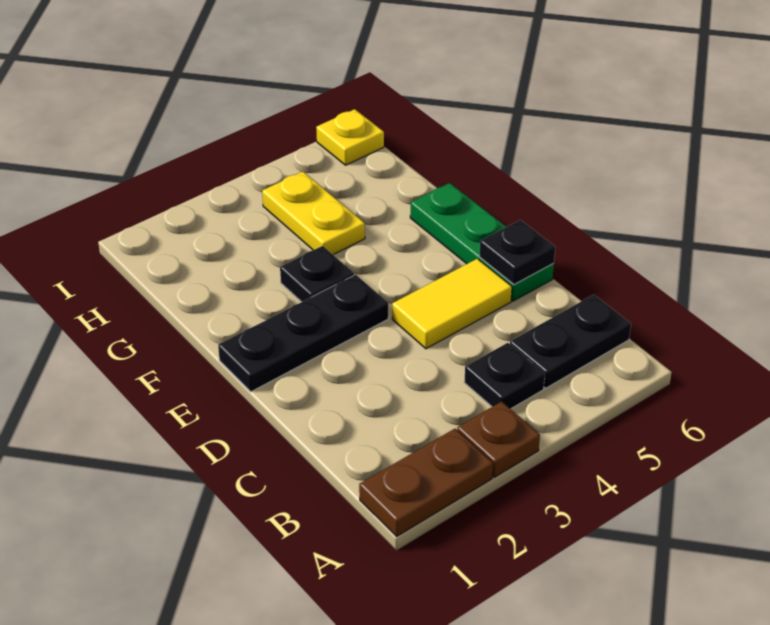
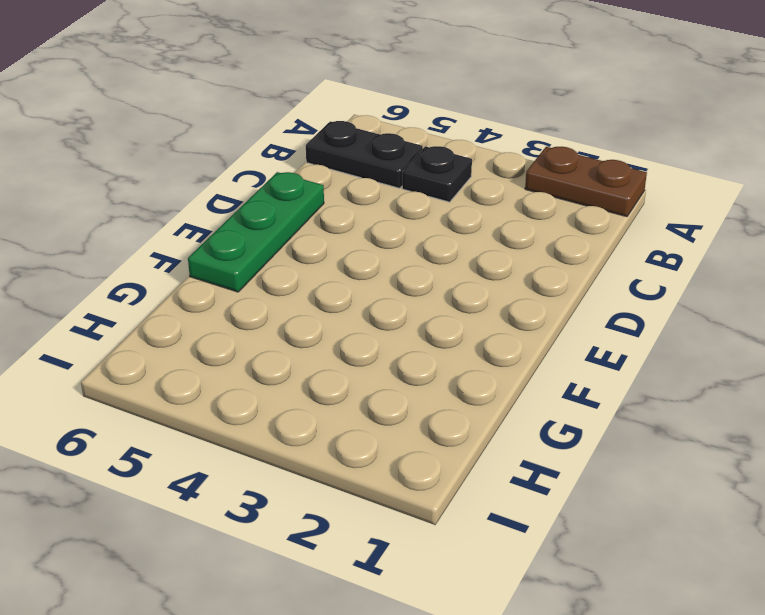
none -> brown 1x1 plate [457,401,540,477]
none -> yellow 1x2 tile [392,259,512,349]

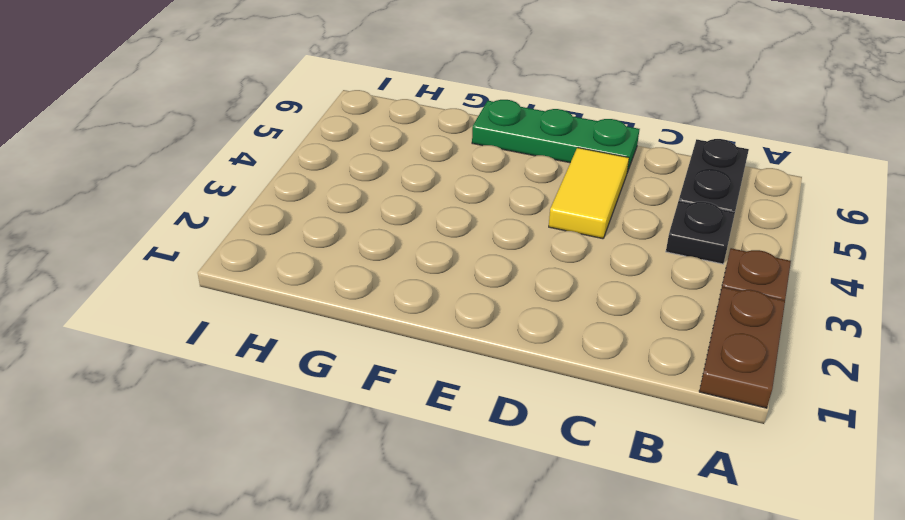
none -> black 1x3 plate [218,275,388,392]
none -> black 1x1 plate [280,246,354,302]

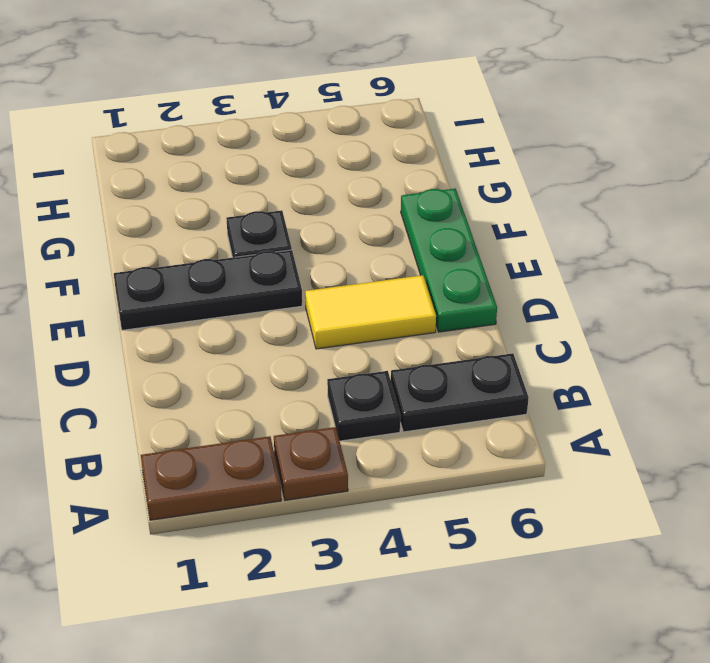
none -> yellow 1x2 plate [262,172,365,255]
none -> yellow 1x1 plate [316,109,384,165]

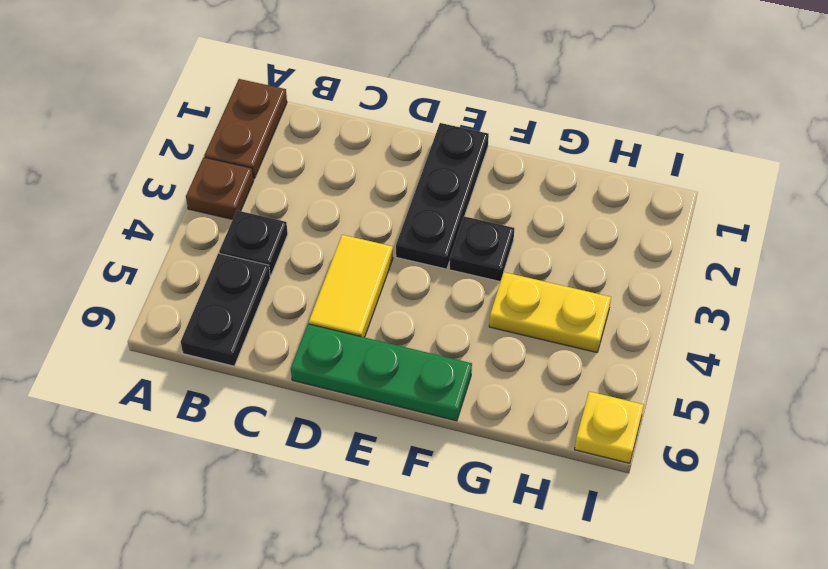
none -> black 1x1 plate [479,220,555,284]

